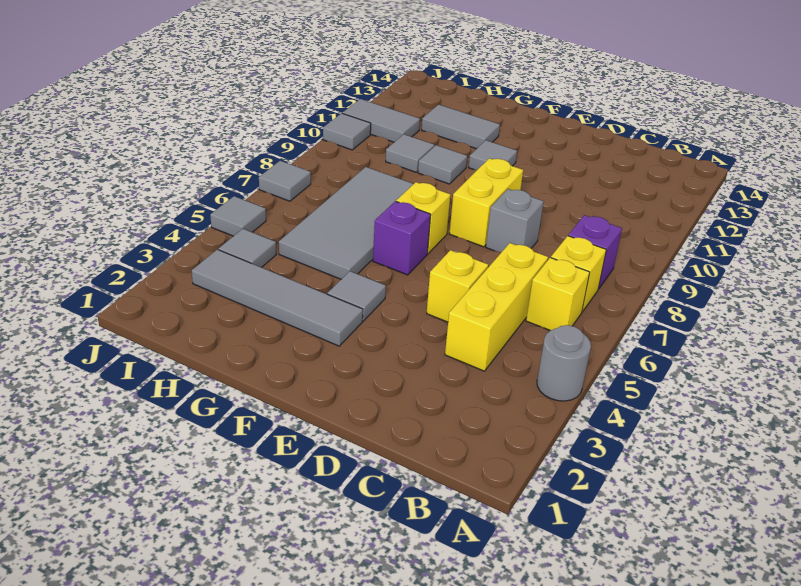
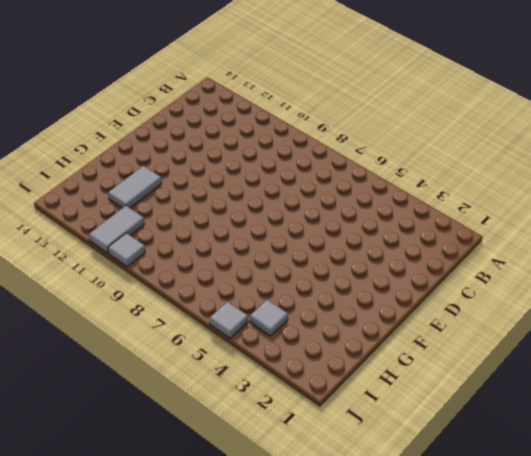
none -> grey 1x1 round brick [537,325,591,401]
none -> yellow 1x1 brick [526,258,590,331]
none -> yellow 1x1 brick [551,236,606,312]

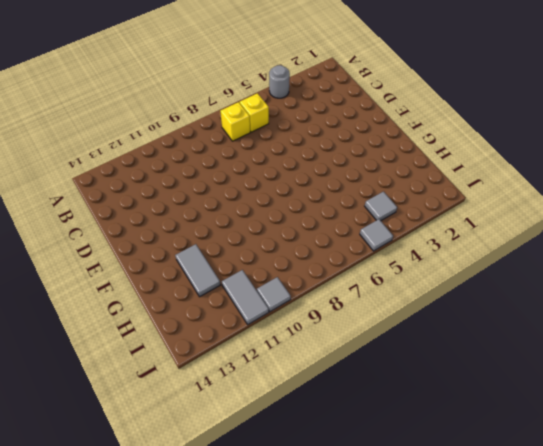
none -> purple 1x1 brick [568,215,622,289]
none -> yellow 1x3 brick [445,243,548,371]
none -> yellow 1x1 brick [427,250,488,322]

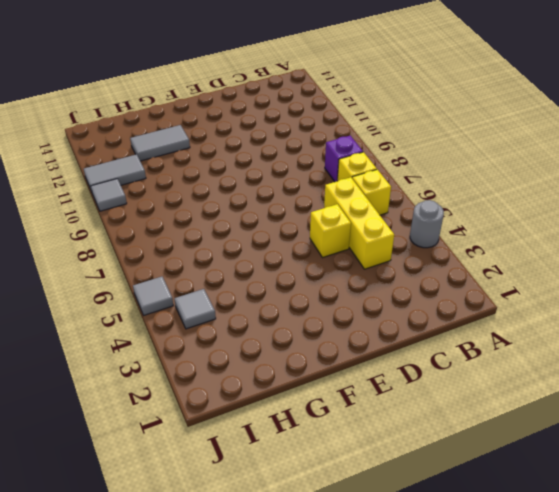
none -> grey 1x1 brick [486,189,544,252]
none -> yellow 1x2 brick [449,158,523,247]
none -> grey 1x4 tile [192,249,363,346]

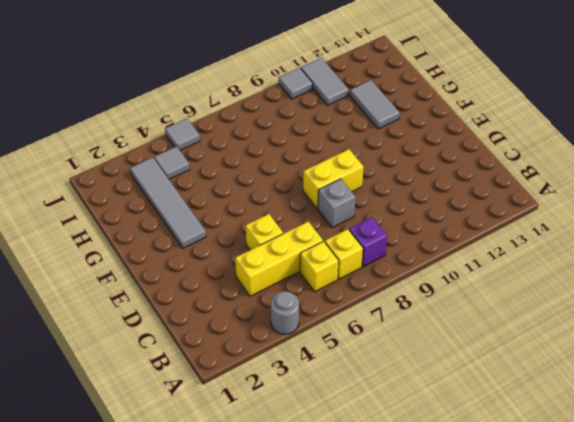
none -> grey 1x1 tile [327,271,386,321]
none -> purple 1x1 brick [373,201,431,275]
none -> yellow 1x1 brick [396,182,450,254]

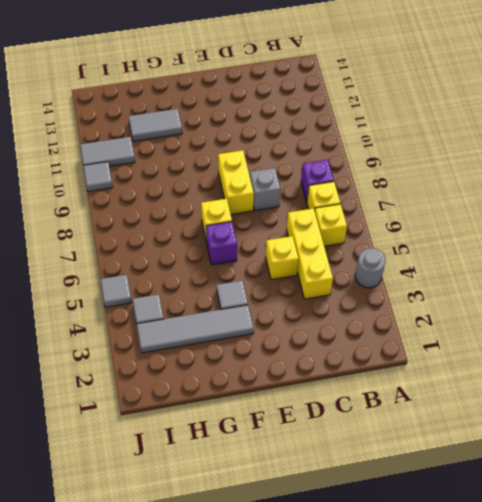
none -> grey 1x1 tile [469,140,517,170]
none -> grey 2x4 tile [279,167,413,279]
none -> grey 1x1 tile [418,145,467,184]

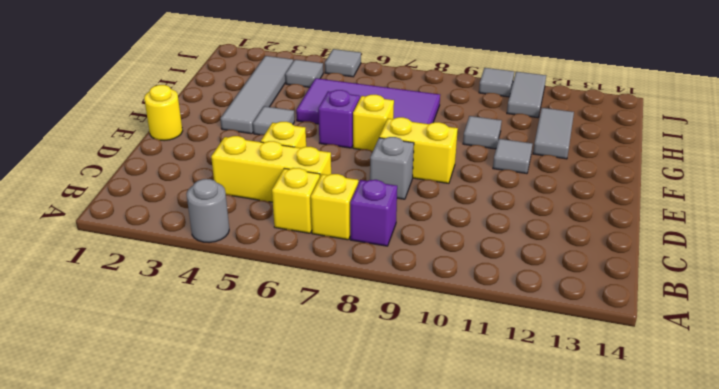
yellow 1x1 round brick [144,85,183,141] -> none
purple 2x4 tile [296,78,440,124] -> grey 2x4 tile [279,167,413,279]
none -> grey 1x1 tile [386,134,434,172]
none -> grey 1x1 tile [259,161,311,201]

